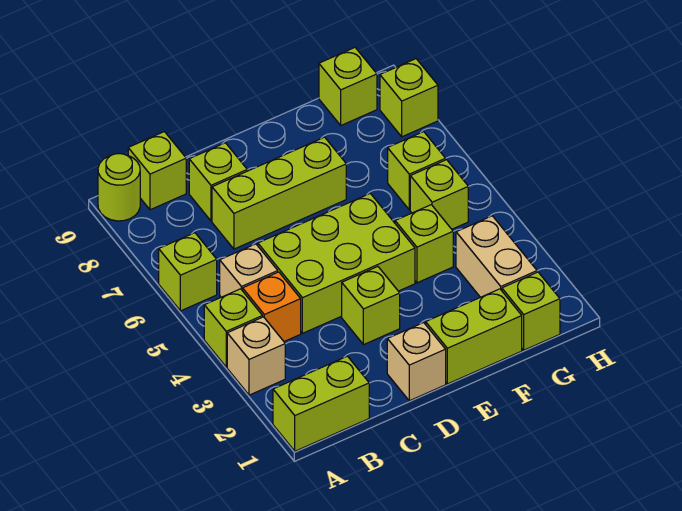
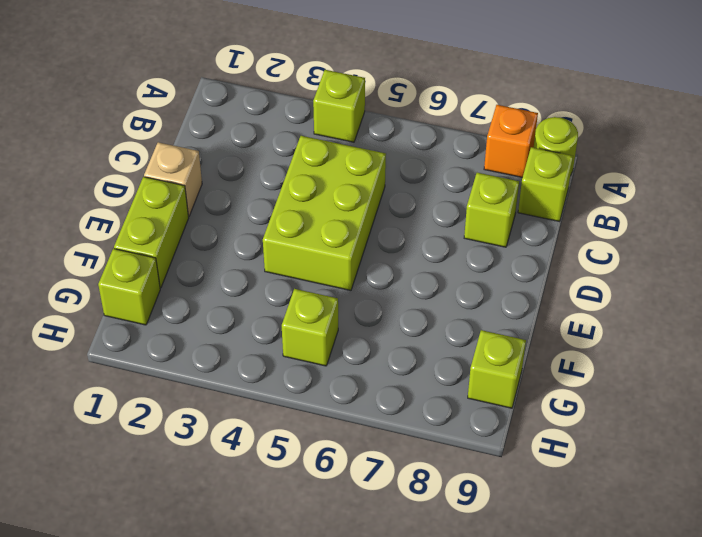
orange 1x1 brick [484,105,538,177] -> orange 1x1 brick moved to [243,272,301,341]
none -> lime 1x2 brick [273,356,369,451]
none -> tan 1x1 brick [227,317,285,395]
none -> lime 1x1 brick [159,233,217,311]

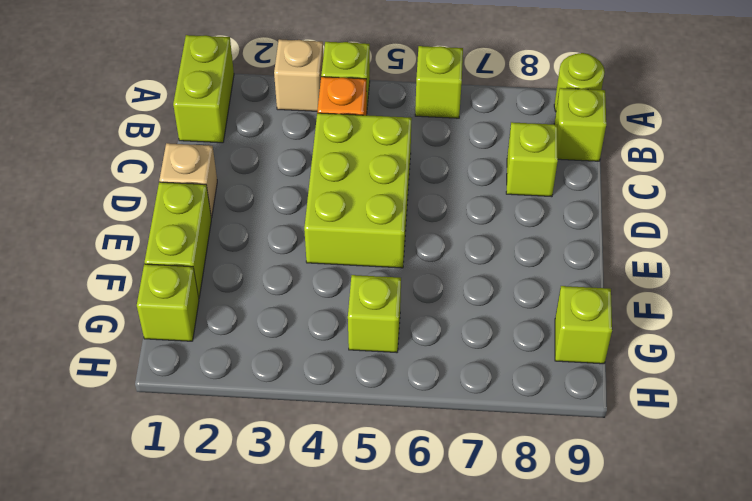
none -> tan 1x1 brick [220,244,278,297]
none -> lime 1x3 brick [212,137,346,249]
none -> lime 1x1 brick [342,267,400,345]

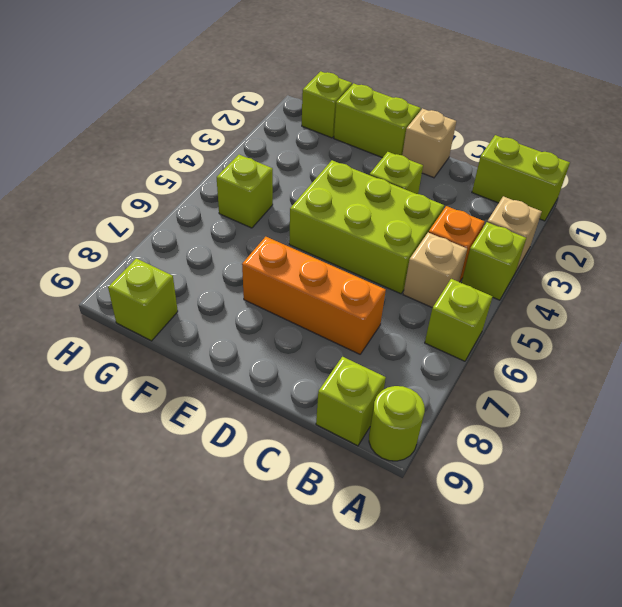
orange 1x3 brick [242,237,386,354] -> lime 1x3 brick [212,137,346,249]
none -> lime 1x1 brick [189,143,247,221]
none -> lime 1x1 brick [395,205,453,283]
none -> tan 1x2 brick [456,216,537,297]

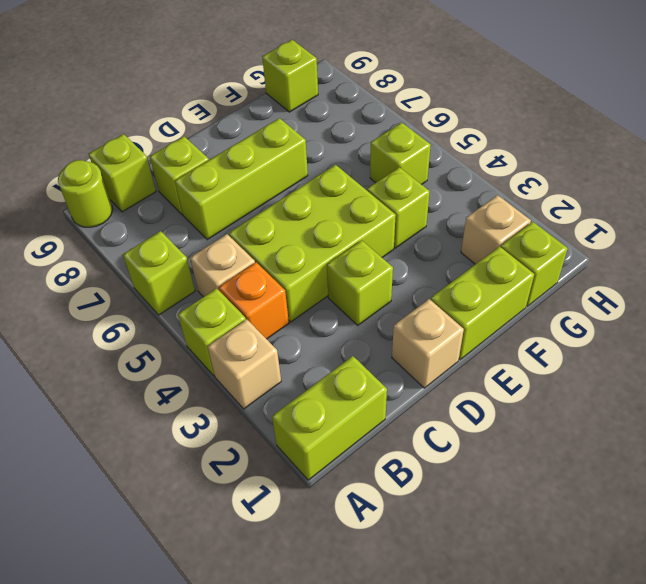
tan 1x1 brick [461,195,531,264] -> tan 1x2 brick [456,216,537,297]
none -> lime 1x1 brick [388,132,446,210]
none -> lime 1x1 brick [380,59,438,137]

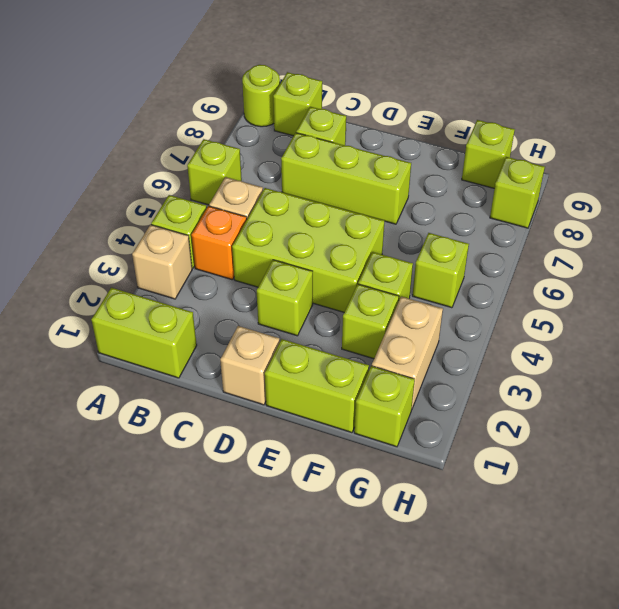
lime 1x1 brick [342,284,399,359] -> lime 1x1 brick moved to [388,132,446,210]

